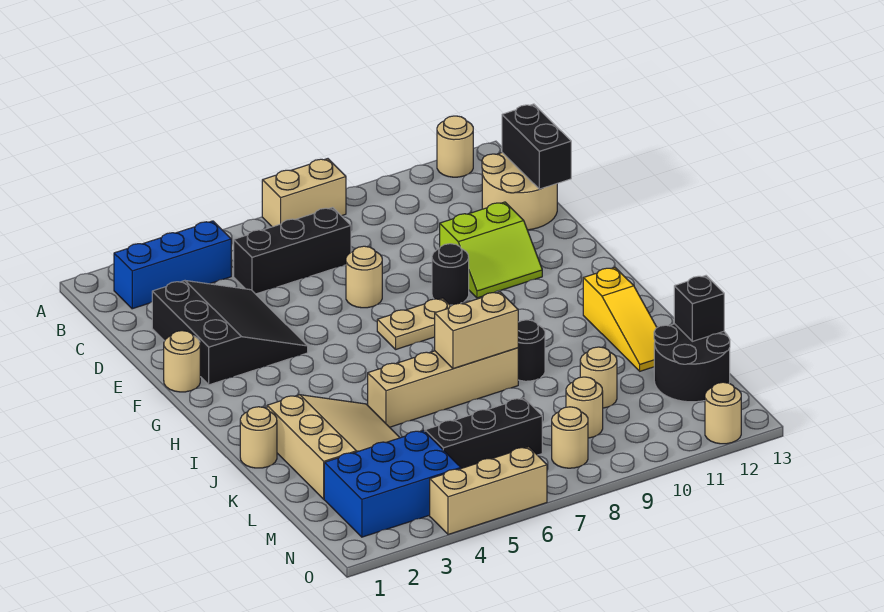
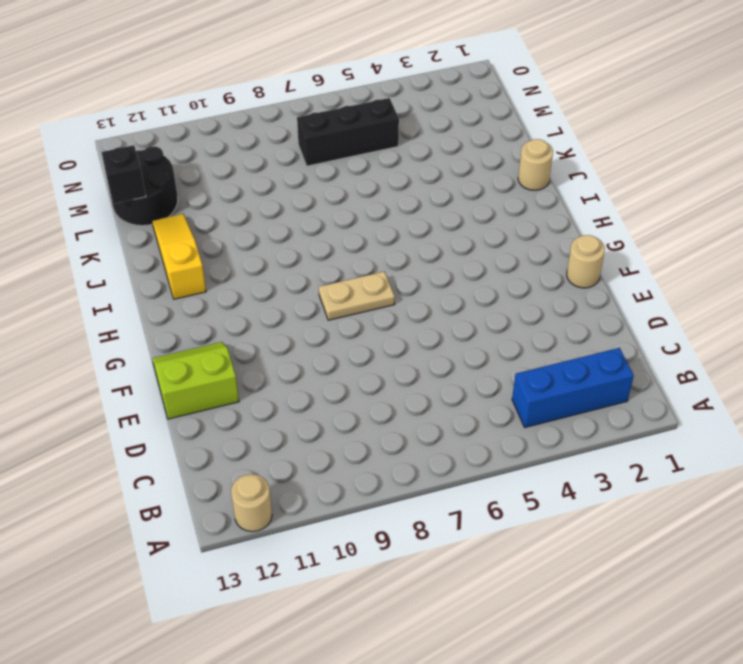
lime 2x2 slope [152,342,239,419] -> lime 2x2 slope moved to [440,202,542,298]
none -> tan 1x2 brick [262,159,346,227]
none -> black 1x3 brick [234,207,351,294]
none -> tan 2x2 round brick [482,153,557,230]

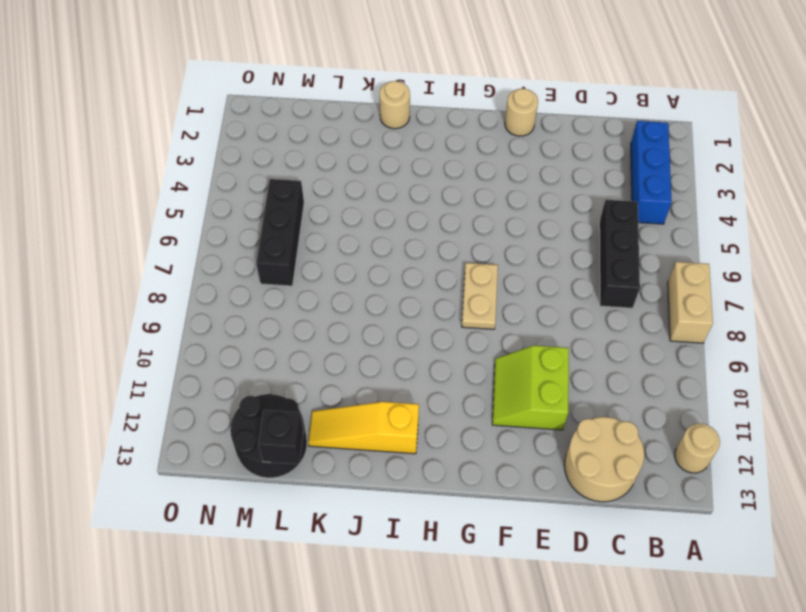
none -> black 3x3 slope [152,281,308,385]
none -> tan 1x1 round brick [346,246,382,308]
none -> black 1x1 round brick [432,244,469,305]

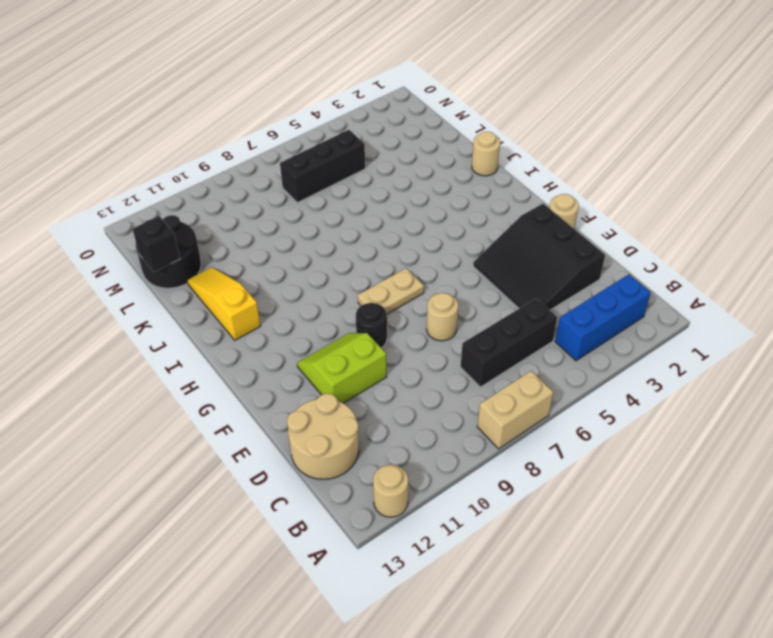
none -> tan 3x3 slope [267,395,400,499]
none -> tan 1x4 brick [368,348,518,427]
none -> black 1x1 round brick [518,320,545,381]

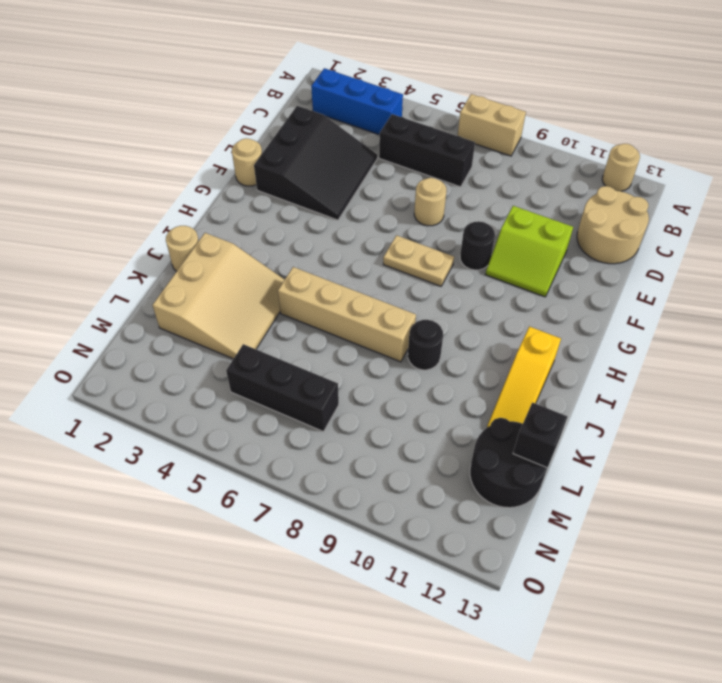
none -> tan 1x1 round brick [580,347,617,408]
none -> blue 2x3 brick [324,430,461,537]
none -> tan 1x1 round brick [566,377,603,438]

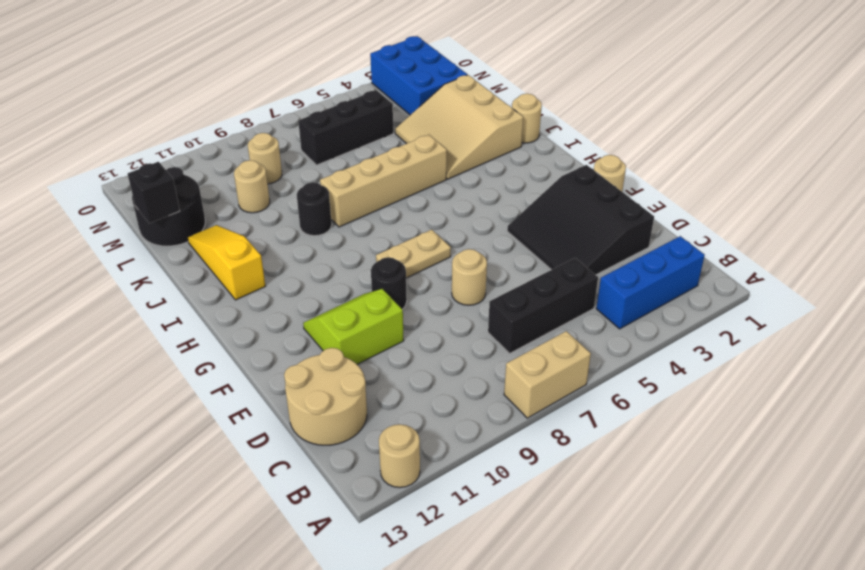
blue 2x3 brick [370,36,467,115] -> blue 2x3 brick turned to [324,430,461,537]
none -> tan 1x1 round brick [552,407,588,468]
none -> tan 1x3 brick [430,447,547,534]
none -> tan 1x1 round brick [705,382,741,444]

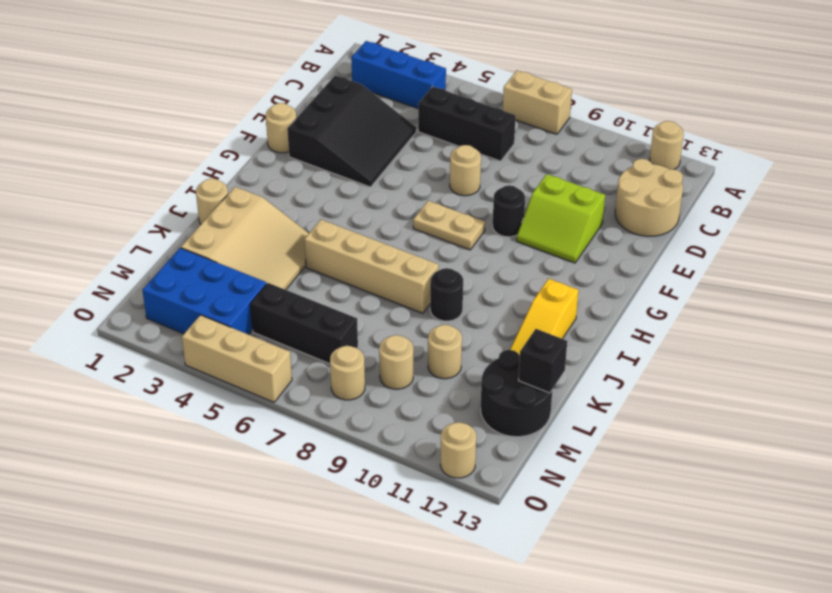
none -> black 1x2 brick [502,104,571,189]
none -> tan 1x2 brick [435,292,518,369]

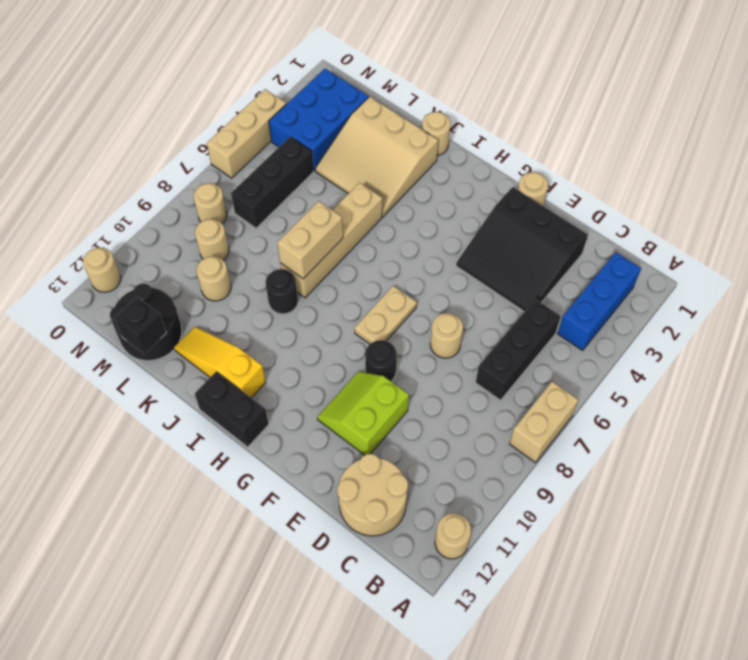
black 1x2 brick [195,371,269,447] -> black 1x2 brick moved to [502,104,571,189]

